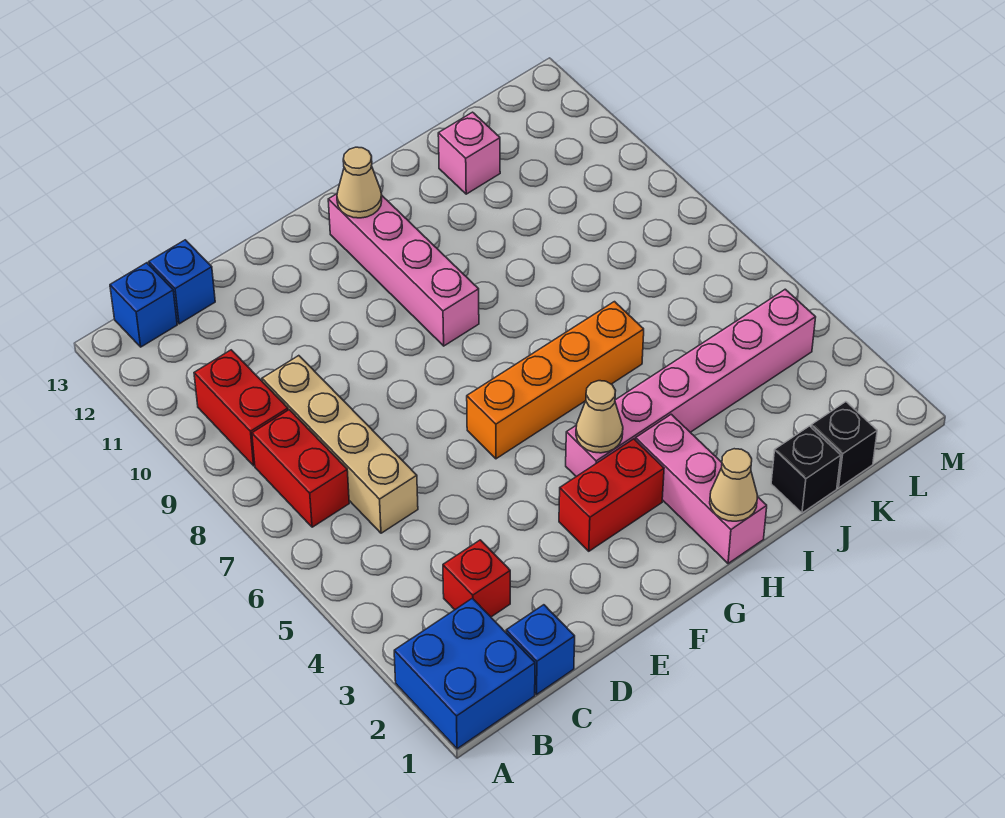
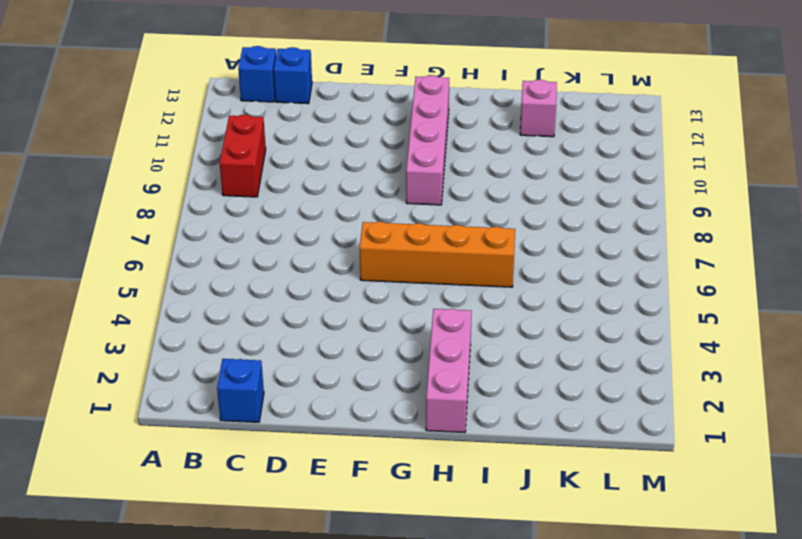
none -> blue 2x2 brick [394,598,535,749]
none -> red 1x2 brick [252,410,349,527]
none -> red 1x1 brick [443,540,510,617]

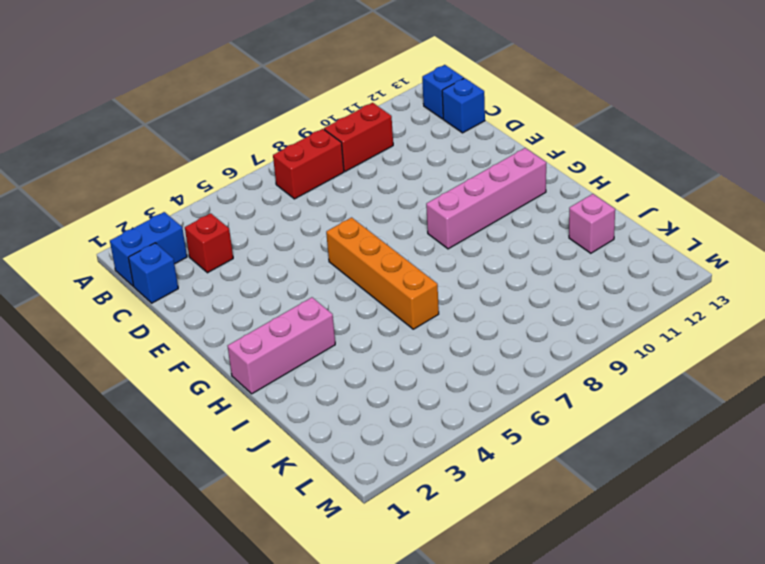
blue 1x2 brick [110,212,187,286] -> blue 2x2 brick [394,598,535,749]
none -> tan 1x4 brick [262,356,418,533]
none -> red 1x2 brick [559,439,664,551]
none -> pink 1x6 brick [566,289,816,477]

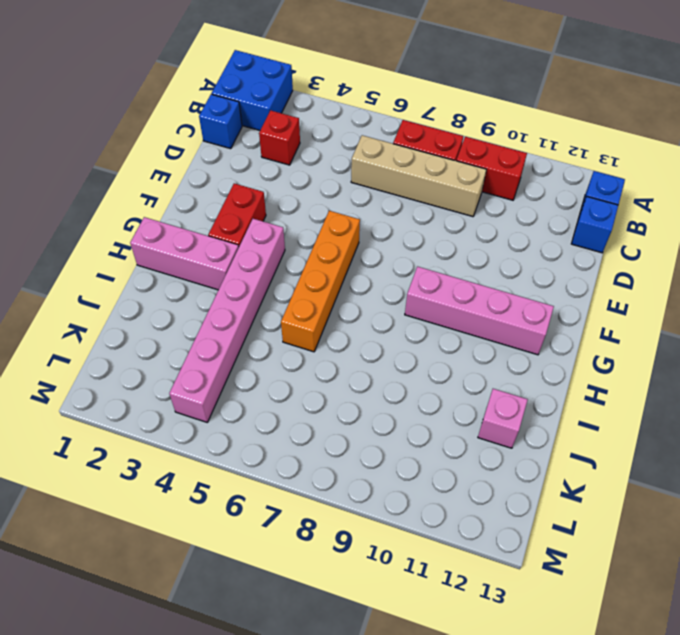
none -> black 1x1 brick [771,426,841,513]
none -> black 1x1 brick [811,402,877,488]
none -> tan 1x1 cone [576,381,623,453]

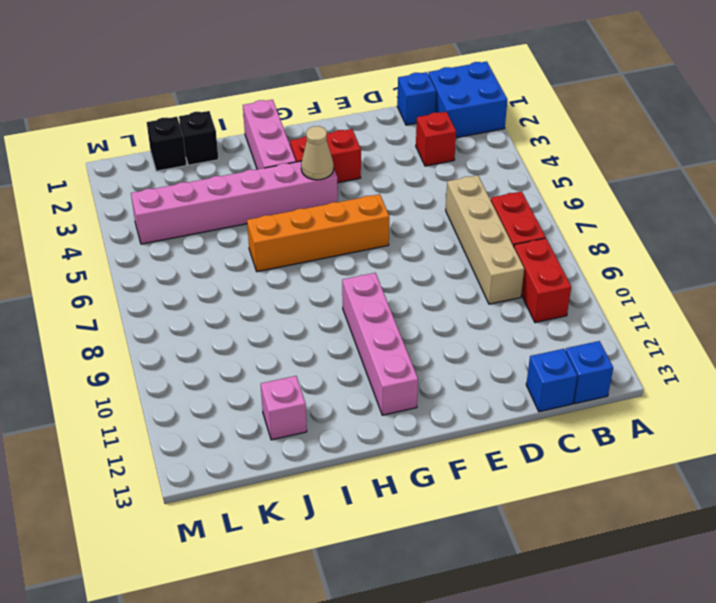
none -> tan 1x1 cone [337,147,382,218]
none -> tan 1x1 cone [710,449,757,521]

